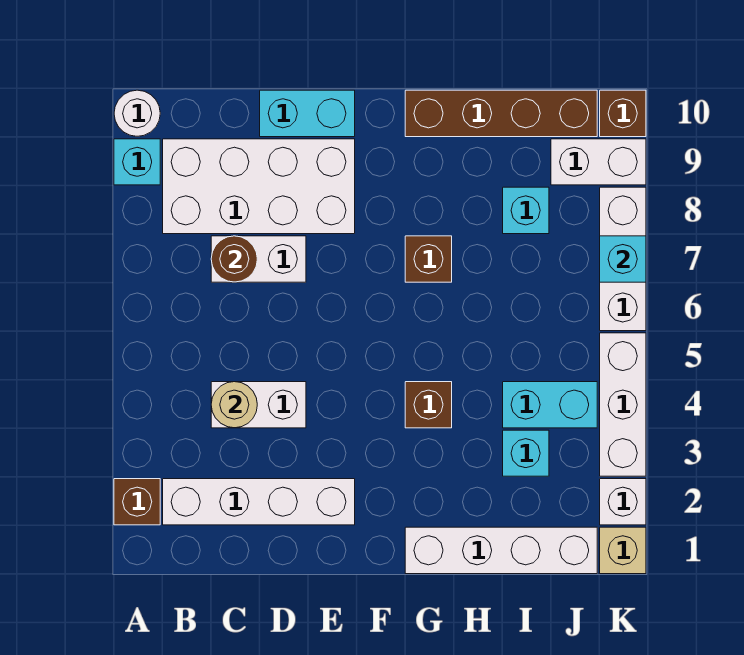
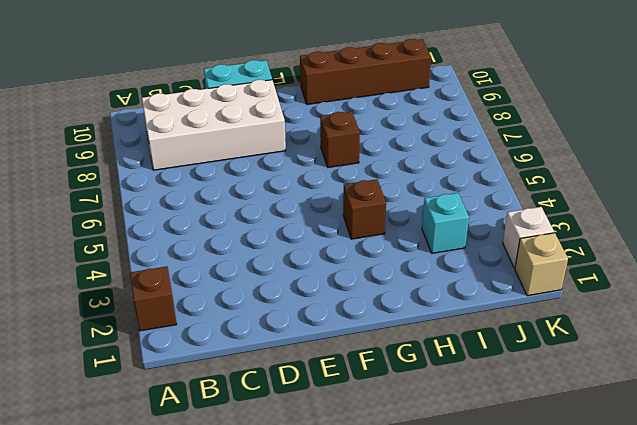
none -> cyan 1x1 brick [114,139,160,185]
none -> white 1x1 round brick [114,90,160,136]
none -> white 1x4 brick [163,479,355,525]

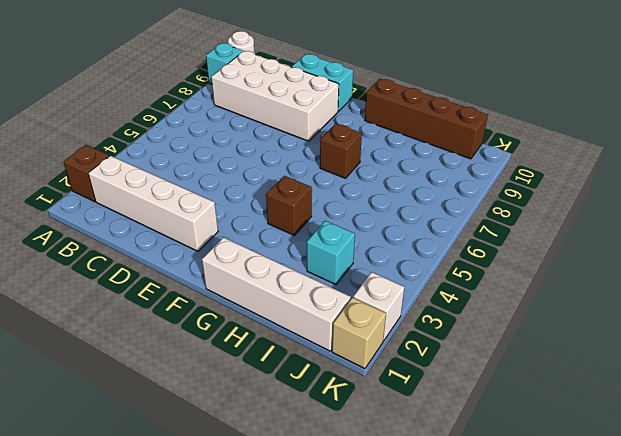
none -> white 1x2 brick [211,382,306,428]
none -> white 1x2 brick [211,236,306,282]
none -> cyan 1x2 brick [503,382,597,428]

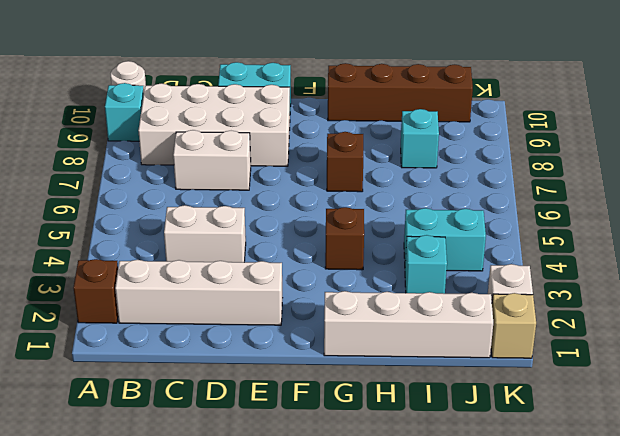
none -> white 1x2 brick [551,139,646,185]
none -> white 1x3 brick [600,333,646,476]
none -> white 1x3 brick [600,187,646,331]

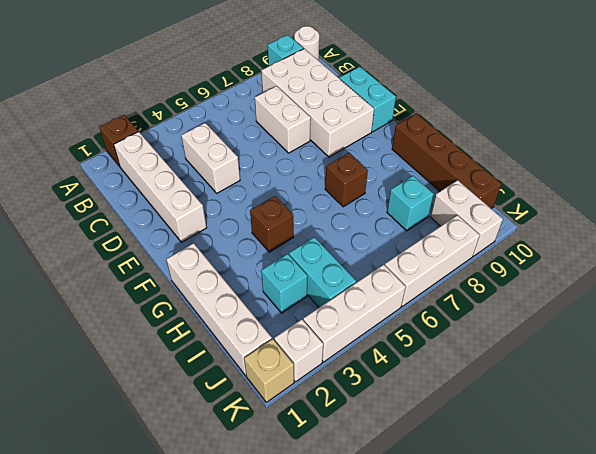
none -> brown 1x1 brick [600,90,646,137]
none -> tan 1x1 round brick [211,382,257,428]
none -> brown 1x1 round brick [211,236,257,282]

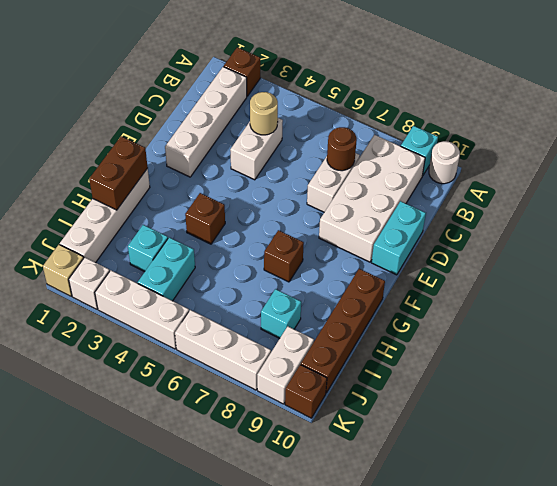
brown 1x2 brick [89,136,148,210] -> none
none -> cyan 1x1 brick [600,236,646,282]

